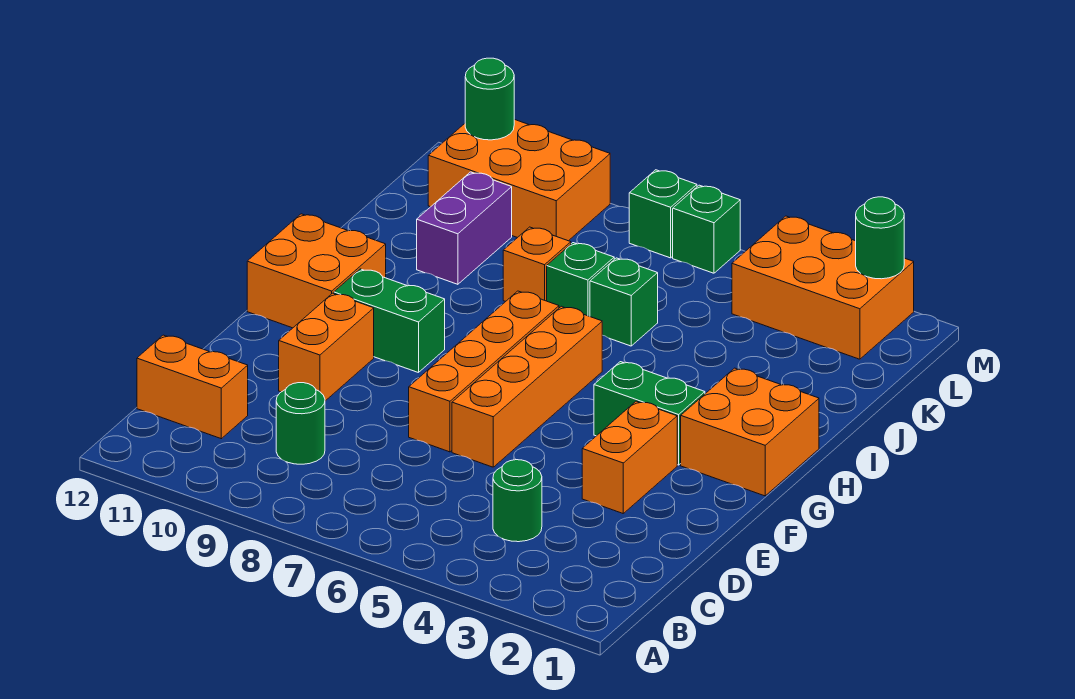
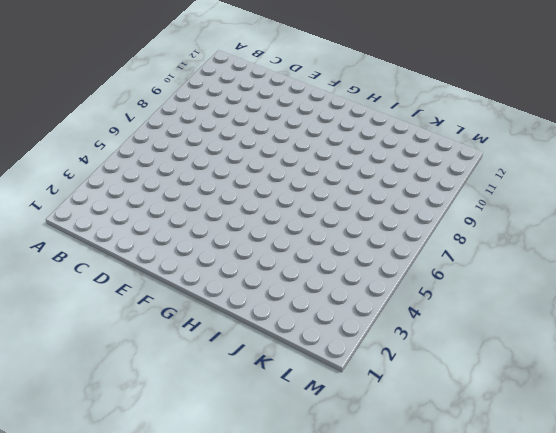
none -> green 1x1 round brick [493,460,542,542]
none -> green 1x1 round brick [276,383,325,464]
none -> orange 1x2 brick [137,335,248,439]

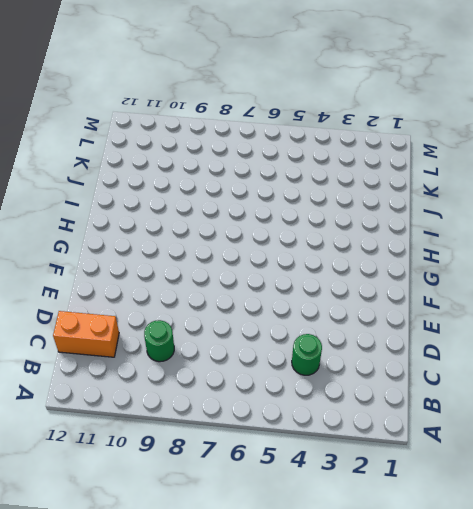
none -> orange 1x2 brick [582,401,677,513]
none -> orange 1x4 brick [452,306,602,467]
none -> orange 1x4 brick [409,291,559,452]

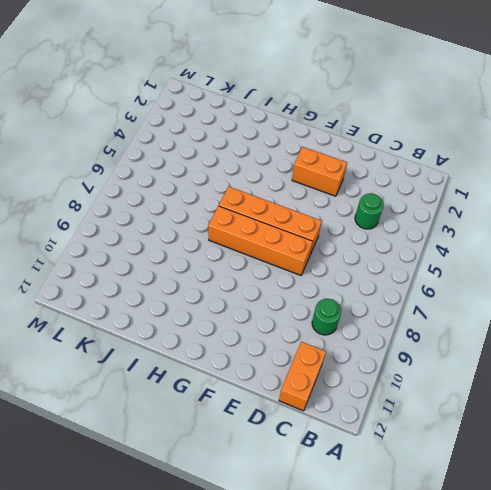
none -> orange 1x2 brick [279,293,374,401]
none -> orange 2x2 brick [681,368,819,496]
none -> green 1x2 brick [594,362,705,465]

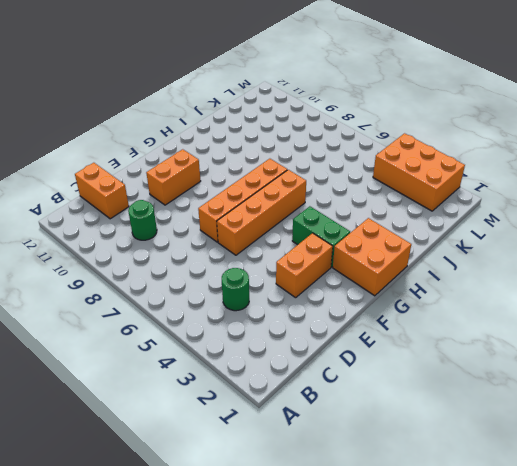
none -> green 1x2 brick [334,269,445,373]
none -> orange 2x2 brick [247,214,386,328]
none -> green 1x1 brick [590,258,658,346]

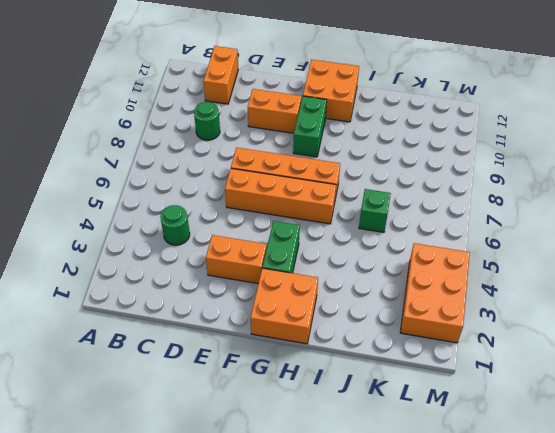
none -> green 1x1 brick [547,243,614,316]
none -> orange 1x1 brick [503,227,571,301]
none -> purple 1x2 brick [417,172,512,284]

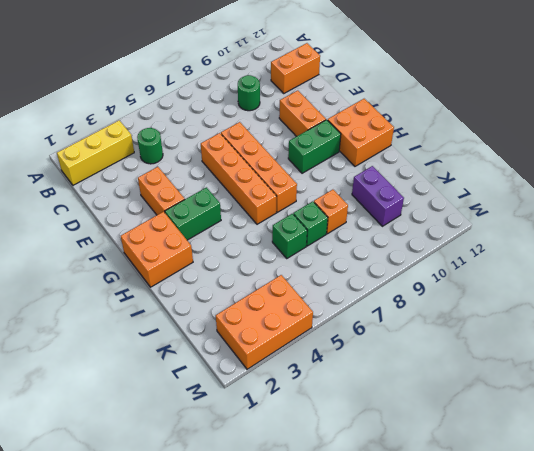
yellow 1x3 brick [57,120,134,185] -> none
none -> orange 2x3 brick [428,119,610,241]
none -> green 1x1 brick [673,185,740,273]
none -> green 1x1 brick [629,170,697,258]

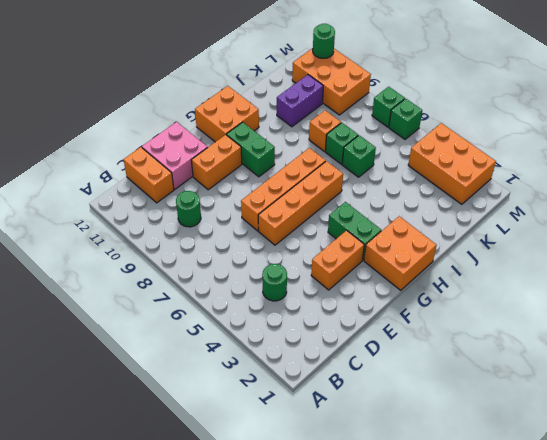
pink 2x2 brick [142,122,208,189] -> none
none -> green 1x1 round brick [856,197,904,279]

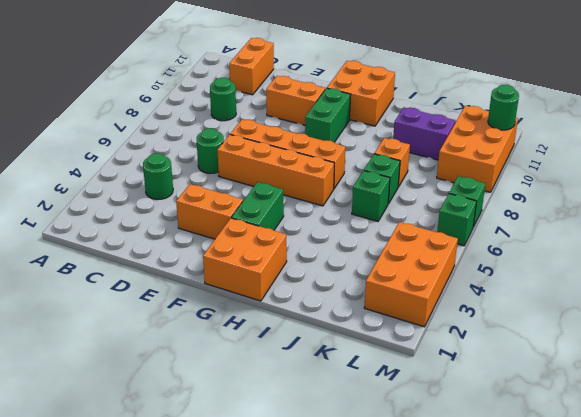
green 1x1 round brick [197,128,224,174] -> green 1x1 round brick moved to [856,197,904,279]

